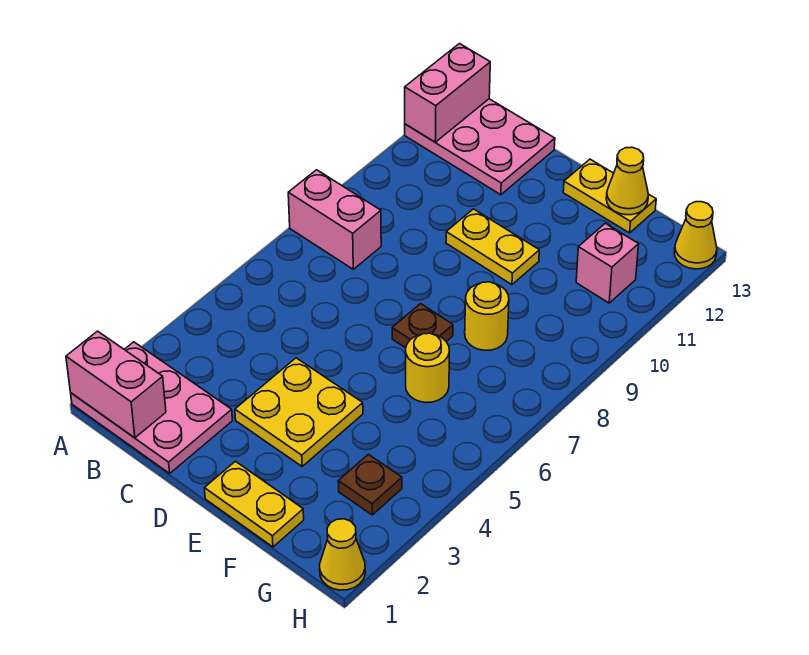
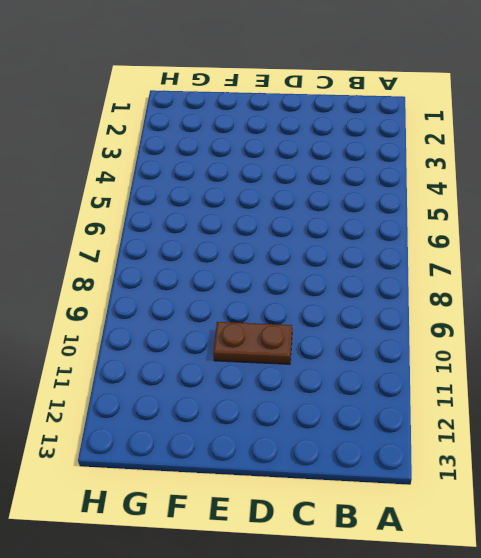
brown 1x2 plate [213,322,292,364] -> yellow 1x2 plate [446,209,539,285]
none -> pink 2x3 plate [71,342,232,473]
none -> pink 1x2 brick [288,170,381,269]
none -> pink 2x3 plate [405,99,555,195]

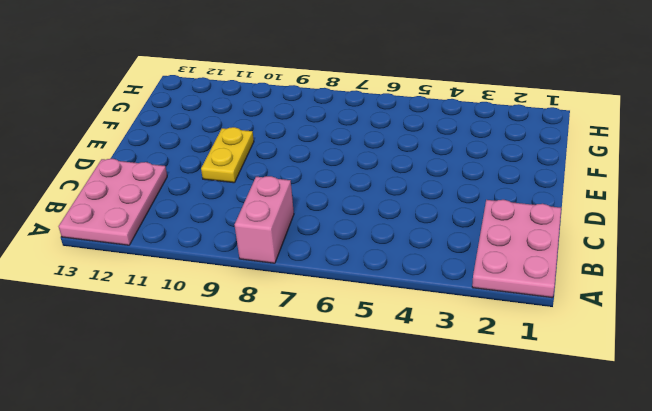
none -> yellow 2x2 plate [235,358,363,466]
none -> yellow 1x2 plate [204,461,304,547]
none -> brown 1x1 plate [392,304,453,348]

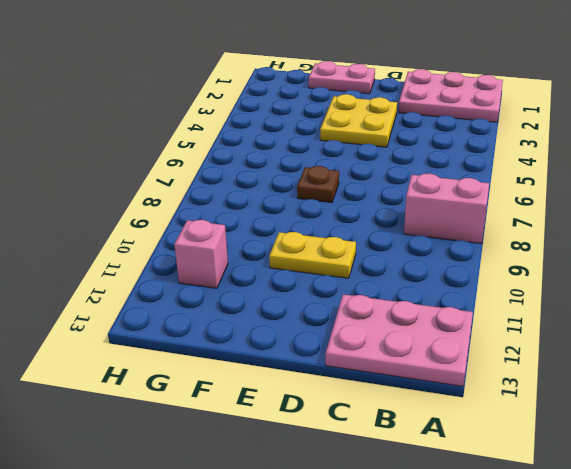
pink 1x2 plate [309,61,375,94] -> yellow 1x2 plate [204,461,304,547]
none -> yellow 1x2 plate [563,159,656,233]
none -> yellow 1x1 round brick [406,333,450,403]
none -> yellow 1x1 round brick [465,282,509,350]

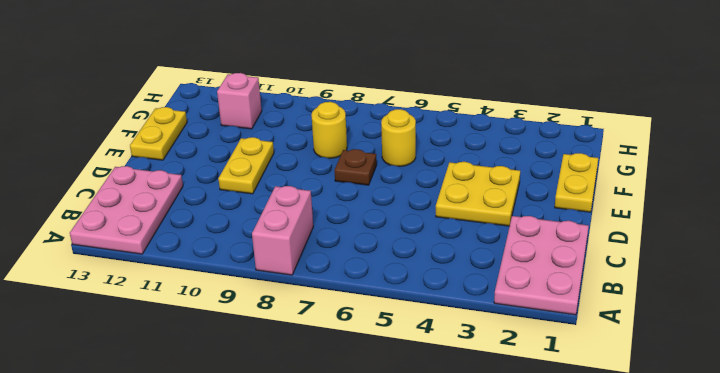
none -> brown 1x1 plate [338,454,402,515]
none -> yellow 1x1 cone [320,519,365,590]
none -> yellow 1x1 cone [674,202,717,269]

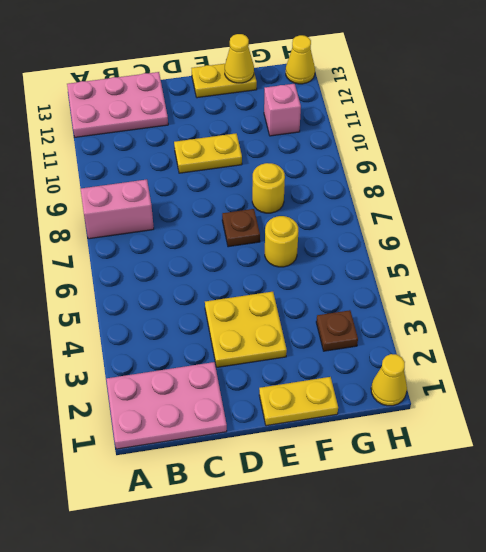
none -> pink 1x2 brick [66,331,166,438]
none -> pink 1x2 brick [405,44,490,142]

